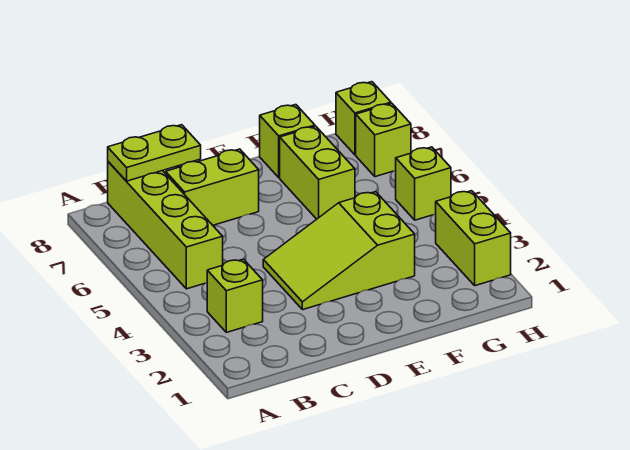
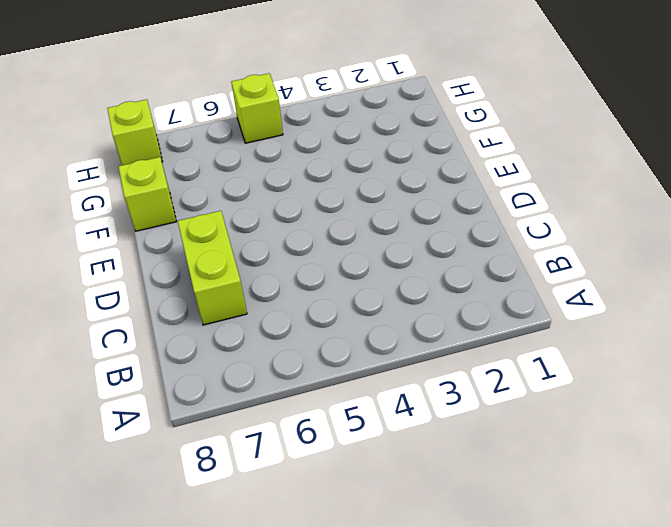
none -> lime 1x1 brick [207,259,263,332]
none -> lime 1x4 brick [108,162,223,289]

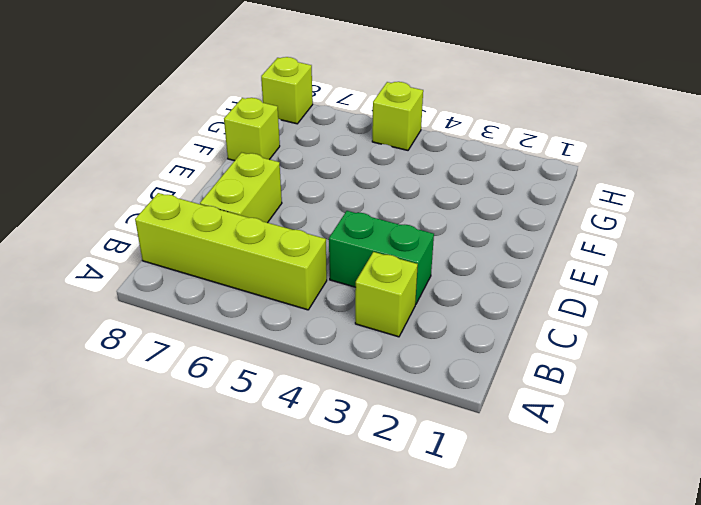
green 1x2 brick [329,211,434,304] -> none
none -> lime 2x3 slope [263,192,415,310]
none -> lime 1x2 brick [280,126,355,219]

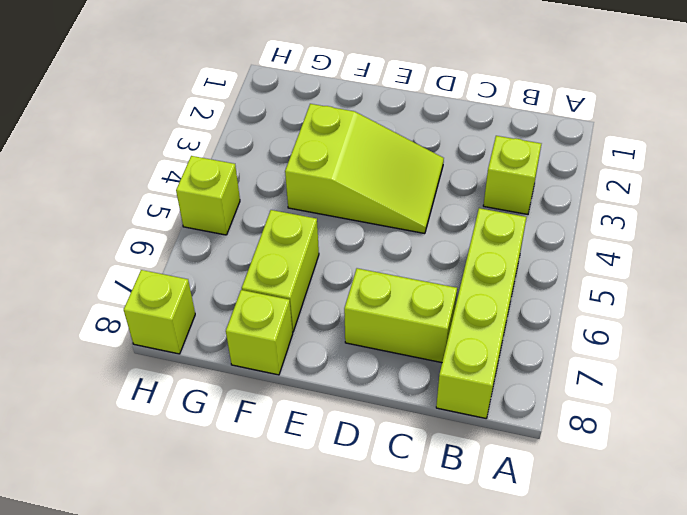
none -> lime 1x2 brick [436,191,511,286]
none -> lime 1x1 brick [356,103,411,177]

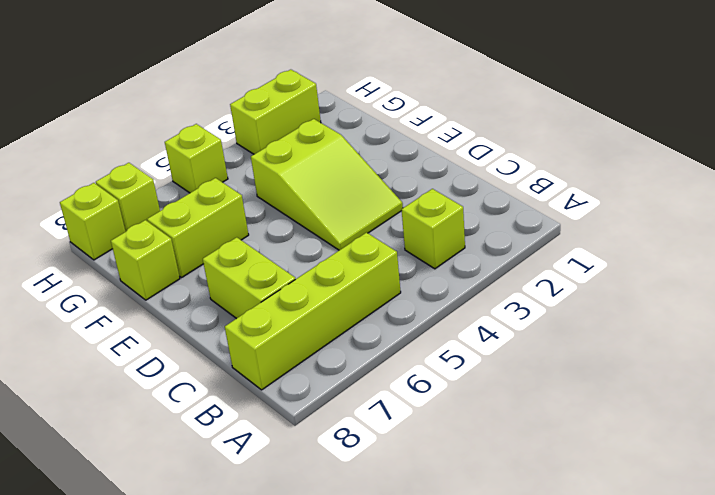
none -> lime 1x2 plate [108,125,201,181]

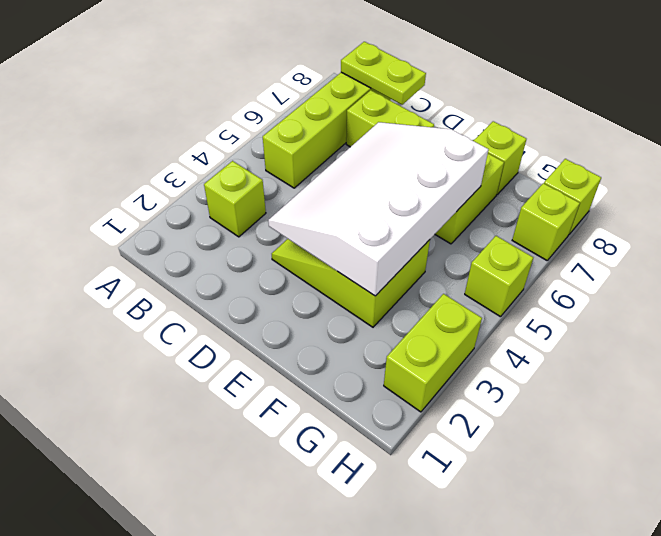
white 3x4 slope [268,122,488,296] -> none

